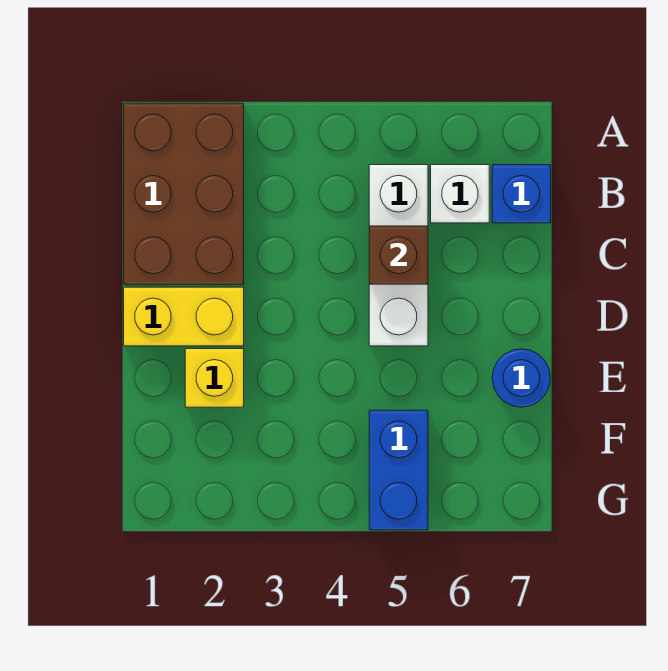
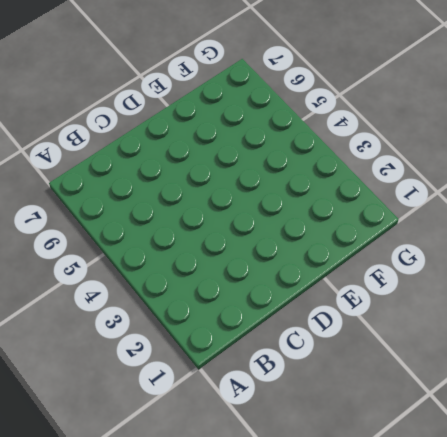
none -> brown 2x3 brick [124,103,244,284]
none -> white 1x3 brick [369,165,428,346]

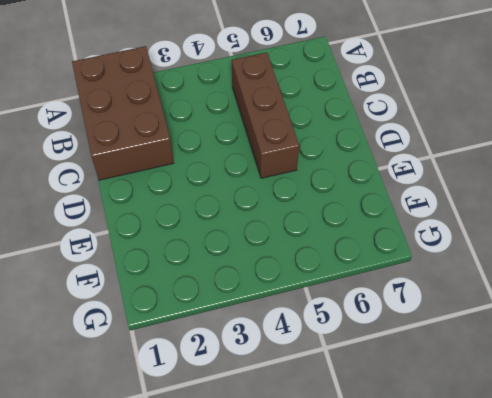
brown 1x3 brick [232,52,299,178] -> white 1x3 brick [369,165,428,346]
none -> white 1x1 brick [431,165,489,223]
none -> blue 1x1 brick [492,165,551,223]

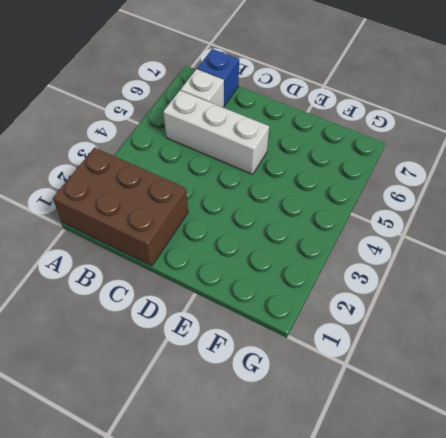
none -> yellow 1x2 brick [124,287,244,346]
none -> yellow 1x1 brick [185,349,244,407]

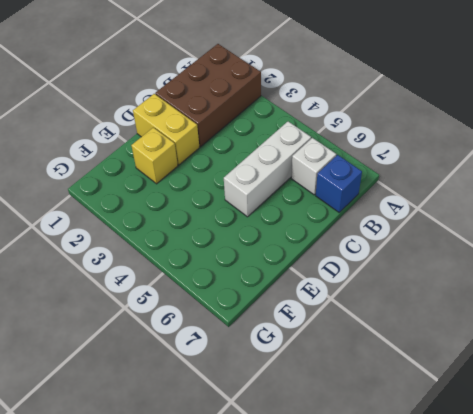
none -> blue 1x1 round brick [492,349,551,407]
none -> blue 1x2 brick [369,410,428,530]

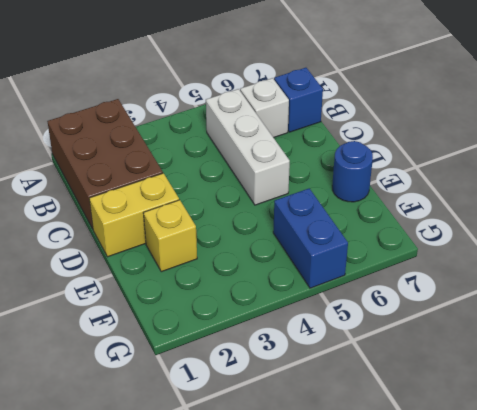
none -> brown 1x1 brick [369,226,428,284]

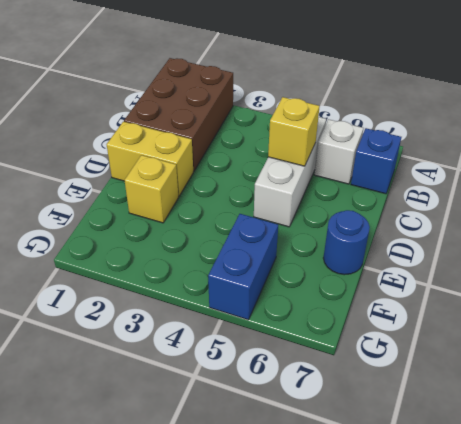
yellow 1x1 brick [268,97,320,166] -> brown 1x1 brick [369,226,428,284]

